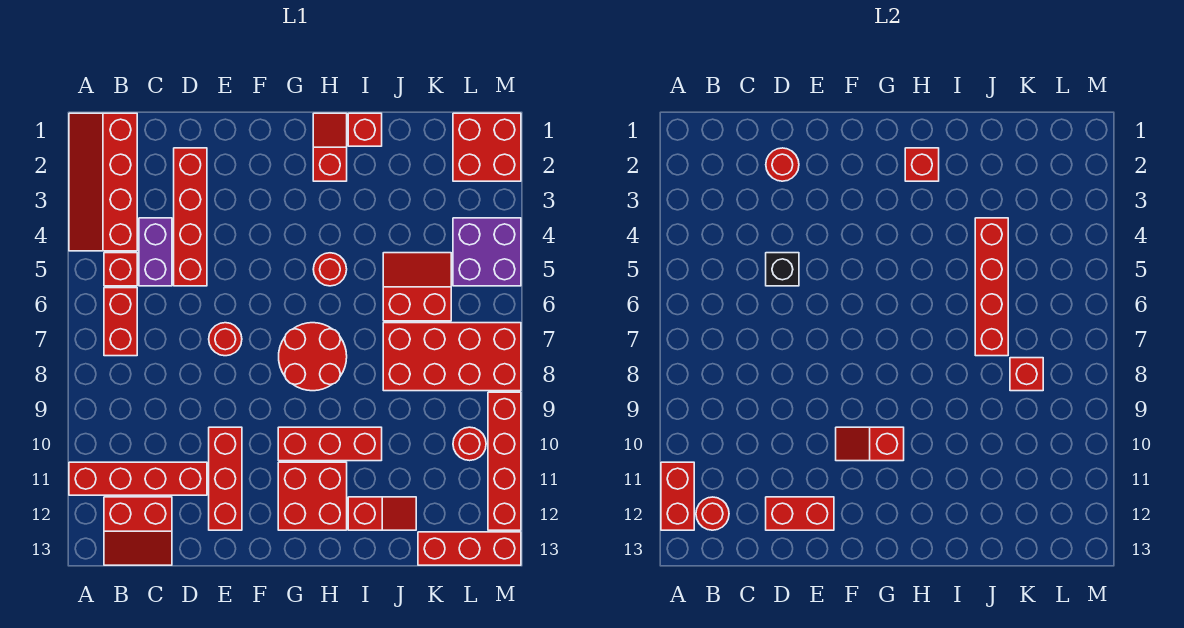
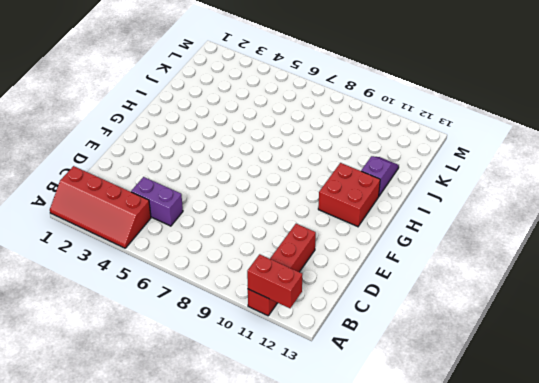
purple 1x2 slope [361,156,399,196] -> red 1x2 slope [348,497,416,530]
none -> red 1x1 brick [104,253,137,286]
none -> red 1x2 brick [104,288,137,356]
none -> red 2x2 slope [104,497,172,565]
none -> red 1x4 brick [174,148,207,286]

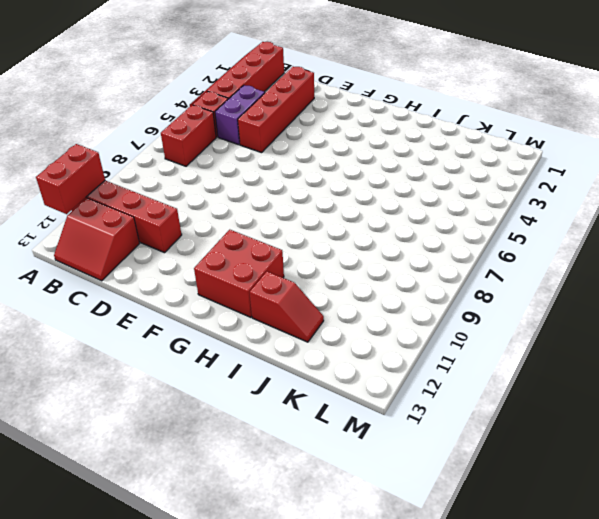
none -> red 1x1 round brick [209,323,242,356]
none -> red 1x3 brick [209,427,242,530]
none -> red 2x2 round brick [279,323,347,391]
none -> red 1x3 brick [278,427,382,461]

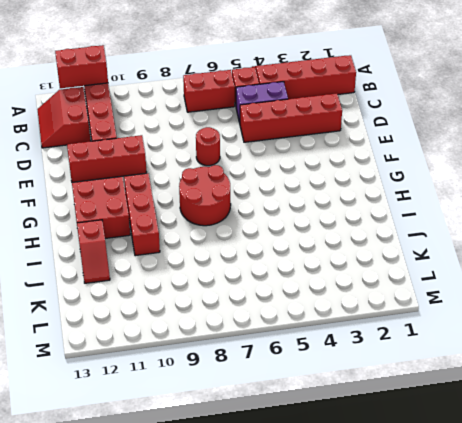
none -> red 1x2 slope [313,113,347,181]
none -> red 1x1 round brick [313,253,347,286]
none -> red 1x1 brick [348,113,382,146]
none -> red 2x2 slope [383,253,451,321]

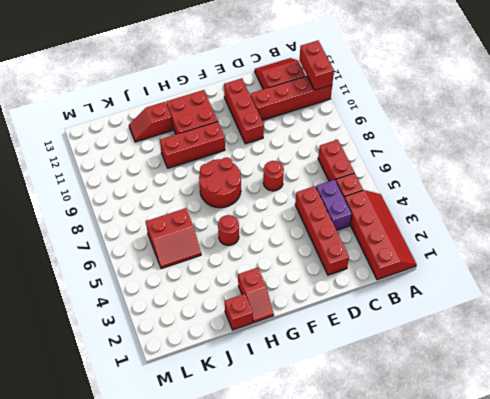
none -> red 2x4 brick [383,323,521,391]
none -> red 1x3 brick [418,532,521,565]
none -> red 2x2 brick [453,113,521,181]
none -> purple 2x2 brick [453,218,521,286]

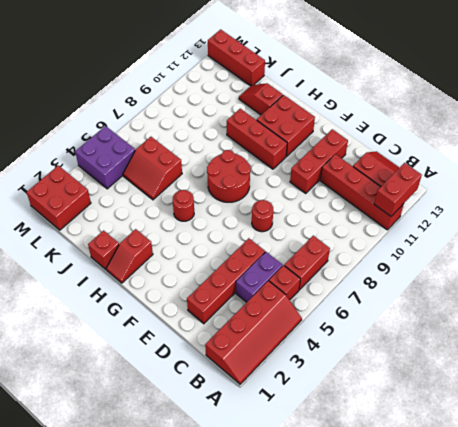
none -> red 2x4 brick [383,323,521,391]
none -> red 1x1 round brick [453,427,486,461]
none -> red 1x4 brick [488,392,521,530]
none -> red 1x1 round brick [696,497,729,530]

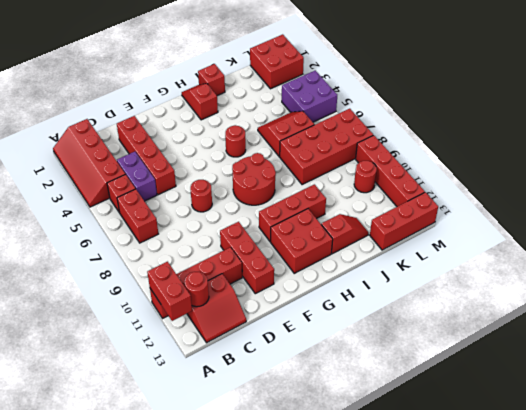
none -> red 1x1 round brick [766,148,799,181]
none -> black 1x1 brick [766,253,799,286]
none -> red 1x2 brick [766,497,834,530]
none -> red 1x2 slope [836,427,904,461]

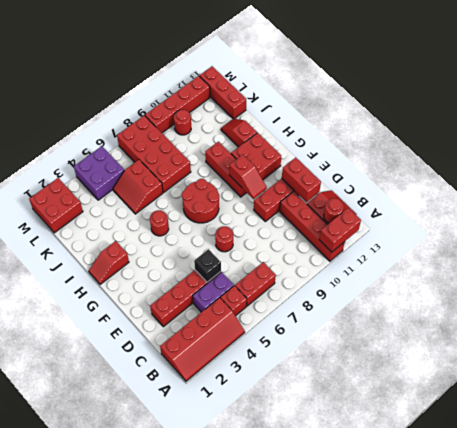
none -> red 1x1 brick [348,113,382,146]
none -> red 1x1 round brick [766,148,799,181]
none -> red 1x1 brick [905,148,939,181]
none -> red 1x4 brick [975,218,1008,356]

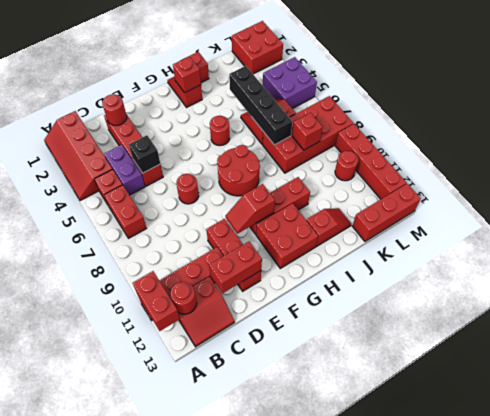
black 1x4 brick [229,66,292,145] -> red 1x4 brick [975,218,1008,356]

